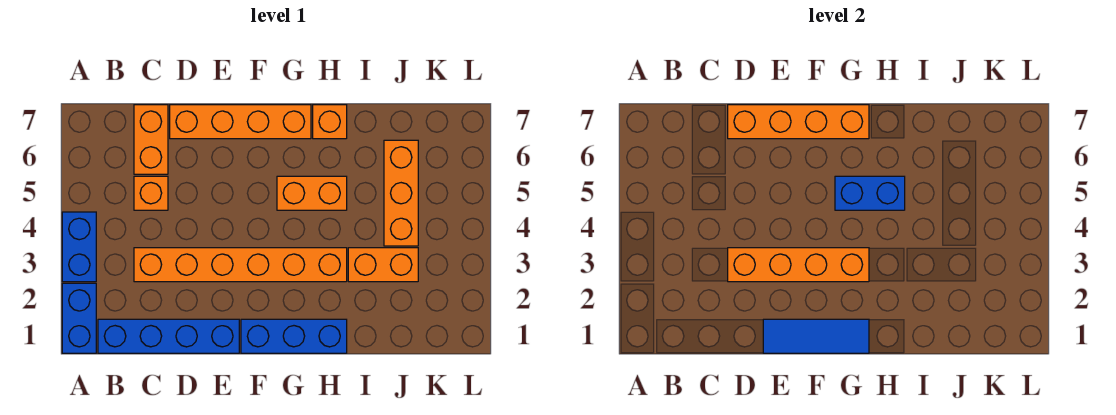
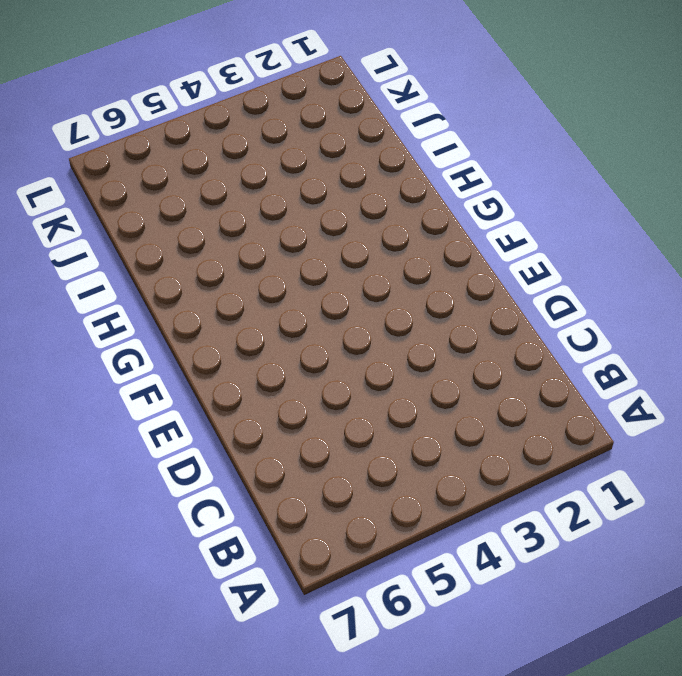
none -> blue 1x2 brick [62,283,96,353]
none -> blue 1x2 brick [62,212,96,282]
none -> blue 1x4 brick [98,319,239,353]

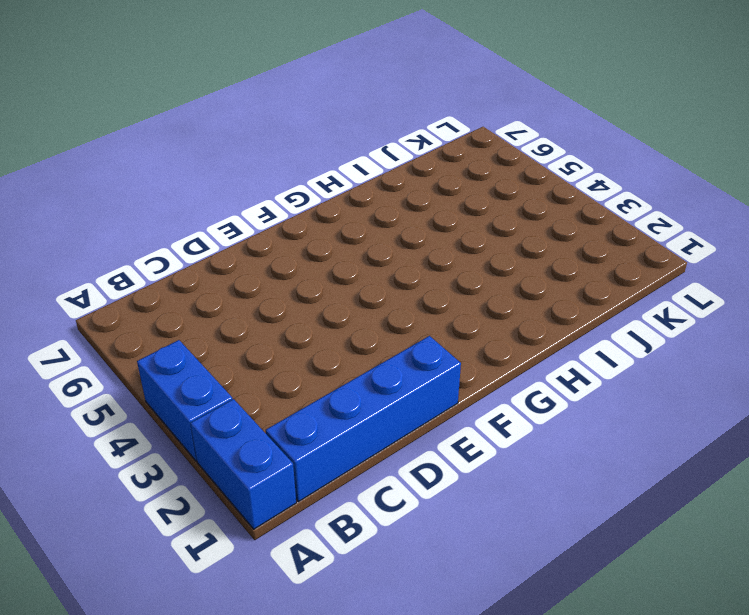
none -> orange 1x6 brick [134,248,347,282]
none -> orange 1x1 brick [134,176,168,210]
none -> orange 1x2 brick [134,105,168,174]

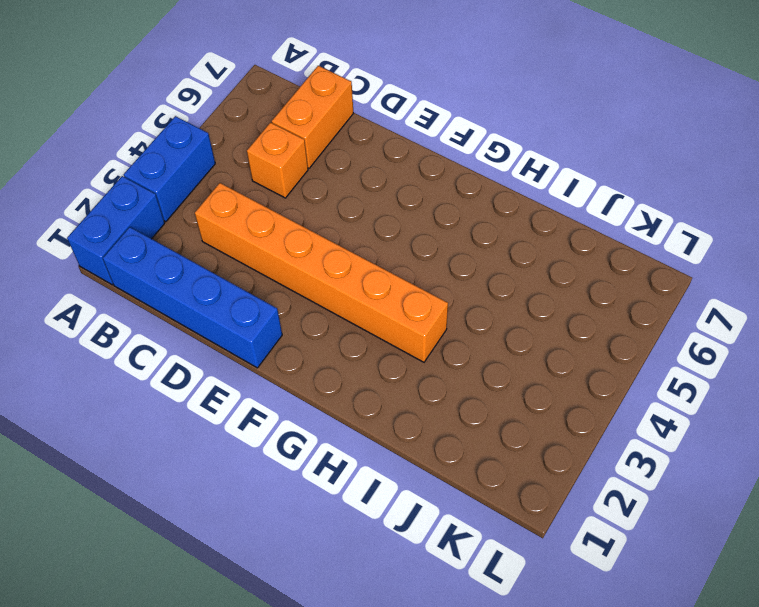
none -> orange 1x4 brick [170,105,311,139]
none -> blue 1x3 brick [241,319,347,353]
none -> orange 1x2 brick [277,176,347,210]

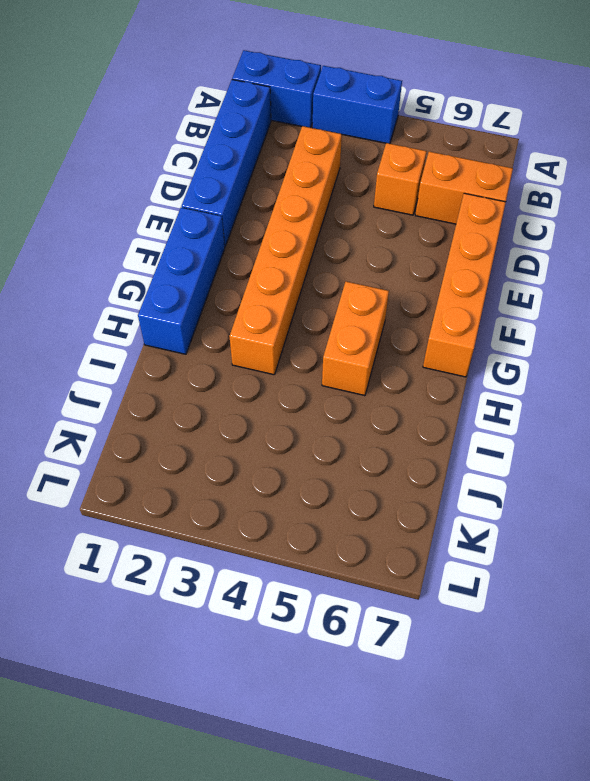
none -> orange 1x1 brick [313,105,347,139]
none -> orange 1x2 brick [348,248,418,282]
none -> orange 1x3 brick [384,140,418,246]

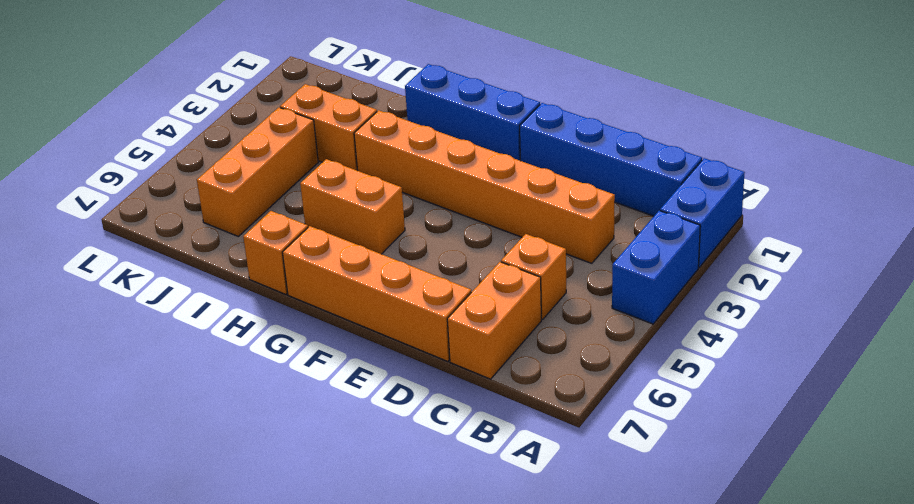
none -> orange 1x4 brick [728,248,869,282]
none -> orange 1x4 brick [728,105,869,139]
none -> blue 1x3 tile [763,319,869,353]

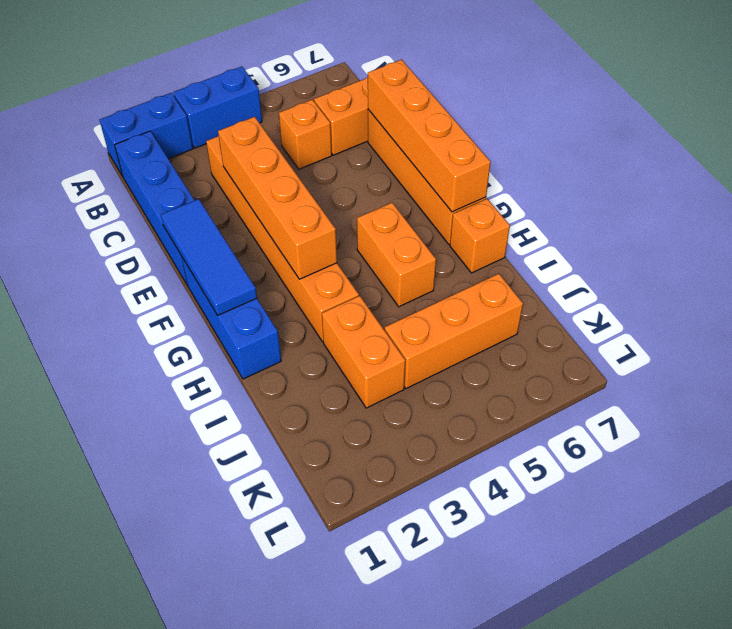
none -> blue 1x2 brick [835,176,905,210]

